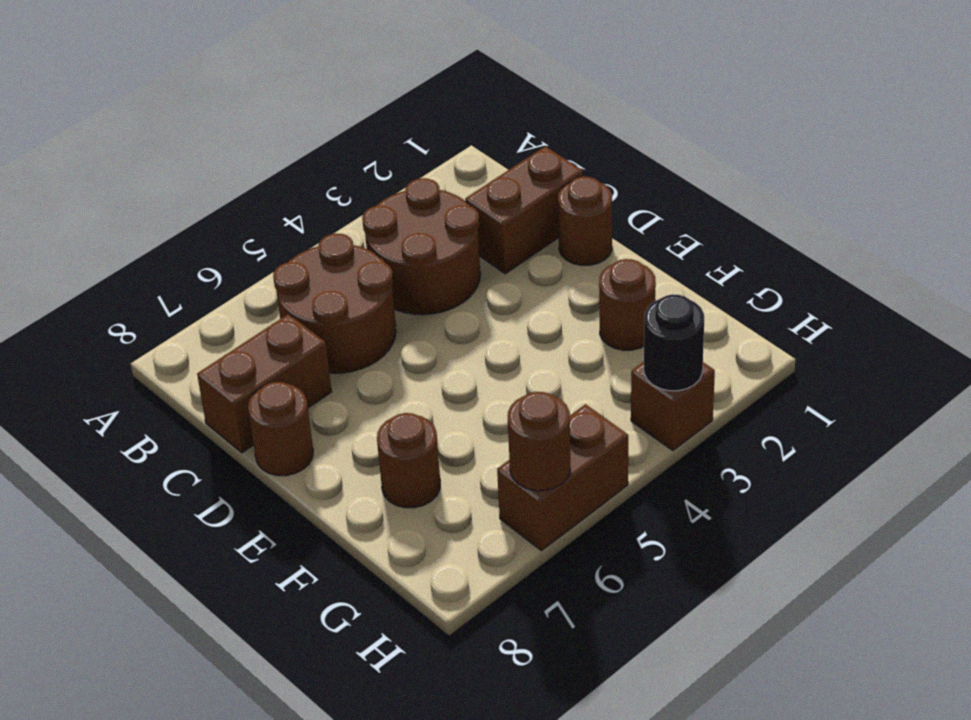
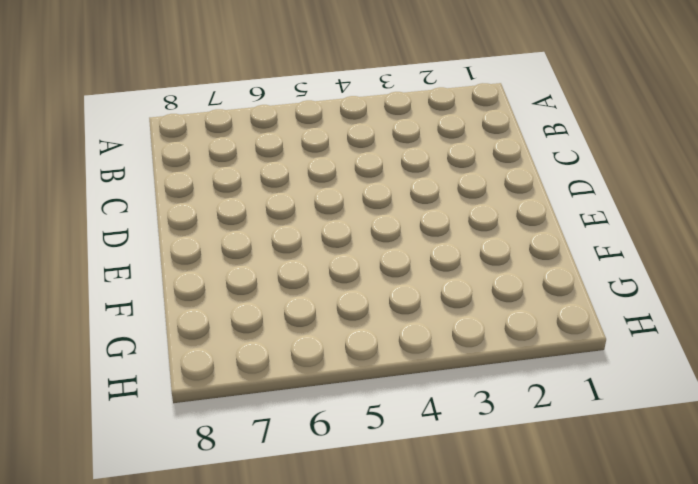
none -> brown 2x2 round brick [362,178,480,315]
none -> brown 2x2 round brick [273,233,396,373]
none -> brown 1x2 brick [466,146,583,274]

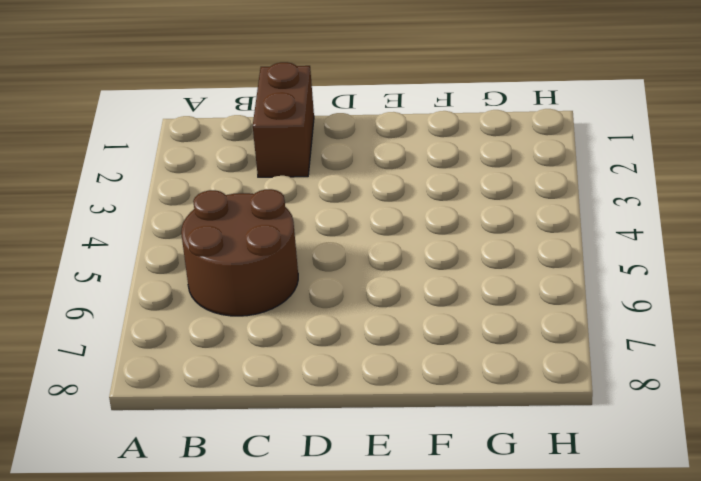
none -> brown 2x2 round brick [362,178,480,315]
none -> brown 1x2 brick [197,314,332,453]
none -> brown 1x1 round brick [558,177,612,265]

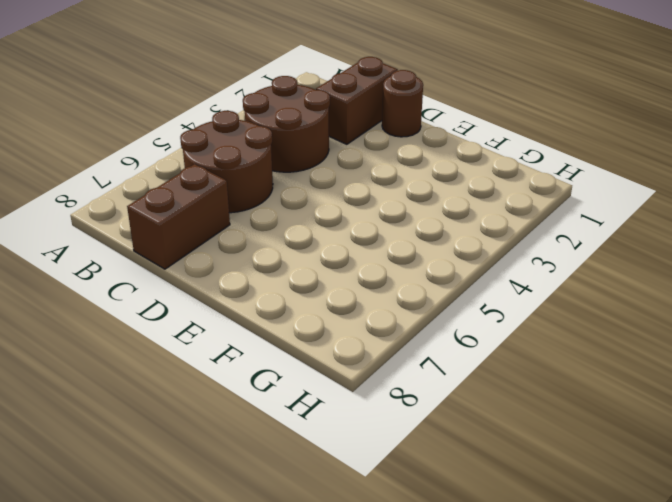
none -> brown 1x1 round brick [248,382,313,476]
none -> brown 1x1 round brick [599,259,656,350]
none -> brown 1x1 round brick [377,413,440,508]

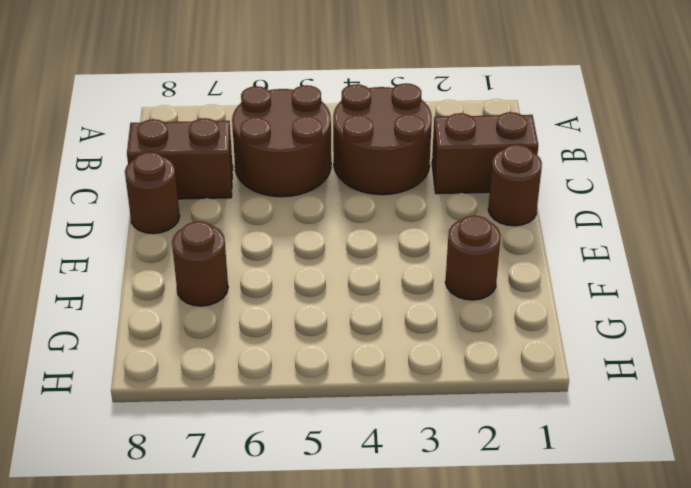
none -> brown 1x1 brick [631,362,715,451]
none -> brown 1x2 brick [497,404,628,551]
none -> black 1x1 round brick [644,294,704,391]

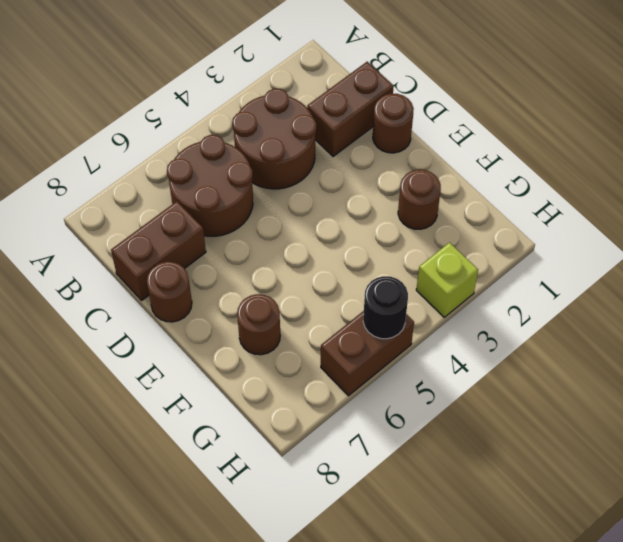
lime 1x1 brick [416,243,478,317] -> brown 1x1 brick [631,362,715,451]
black 1x1 round brick [363,276,408,339] -> black 1x1 round brick moved to [644,294,704,391]
none -> brown 1x1 round brick [508,392,570,491]

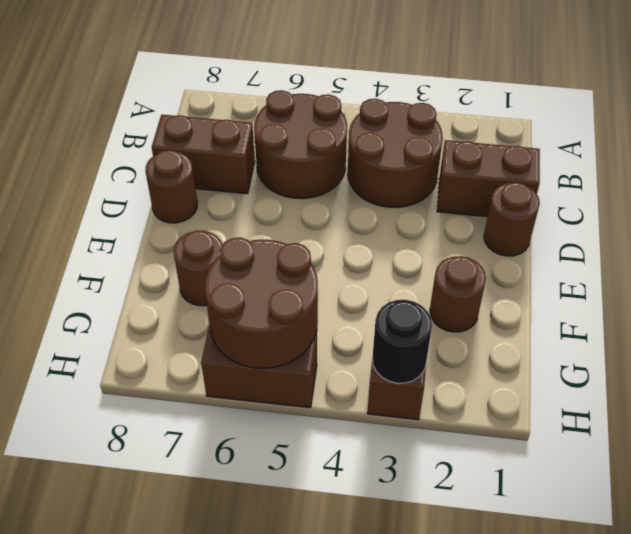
brown 2x2 round brick [205,237,318,368] -> brown 1x1 round brick [508,392,570,491]

